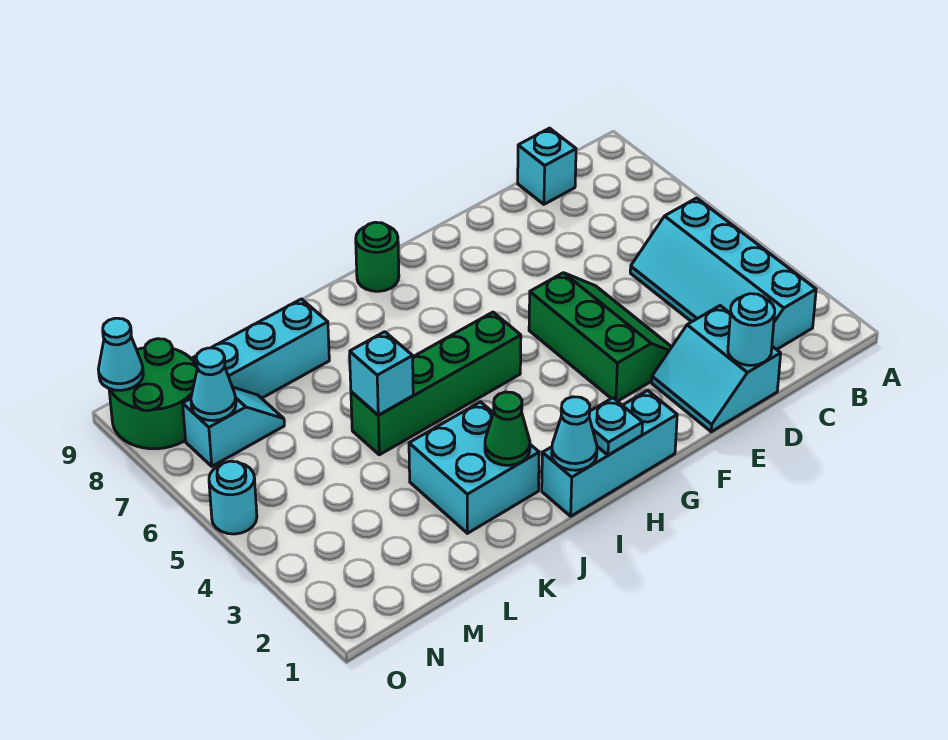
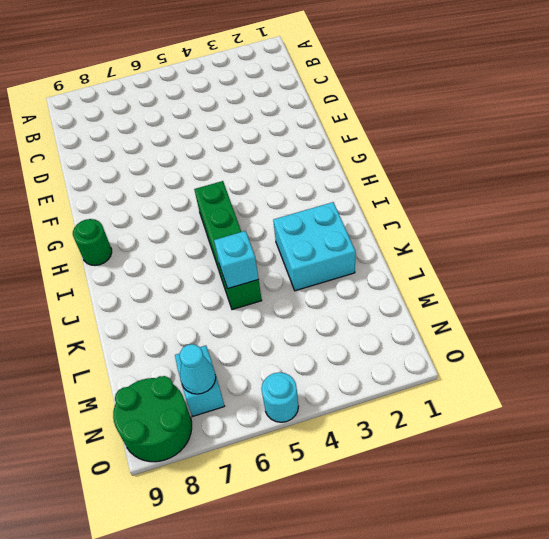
none -> cyan 2x4 slope [630,198,816,350]
none -> cyan 1x1 brick [518,128,576,204]
none -> cyan 2x2 slope [652,306,781,432]

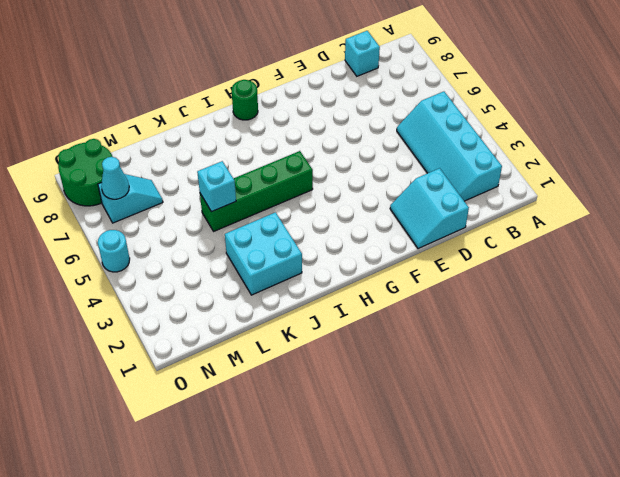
none -> green 2x3 slope [529,273,671,401]
none -> cyan 1x3 brick [542,390,677,516]
none -> cyan 1x3 brick [193,299,329,398]

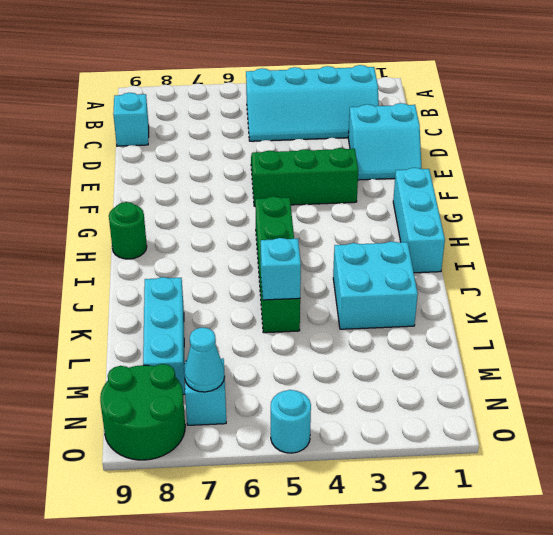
none -> cyan 1x1 round brick [728,294,775,365]
none -> cyan 1x1 plate [589,398,643,455]
none -> cyan 1x1 cone [552,397,597,470]

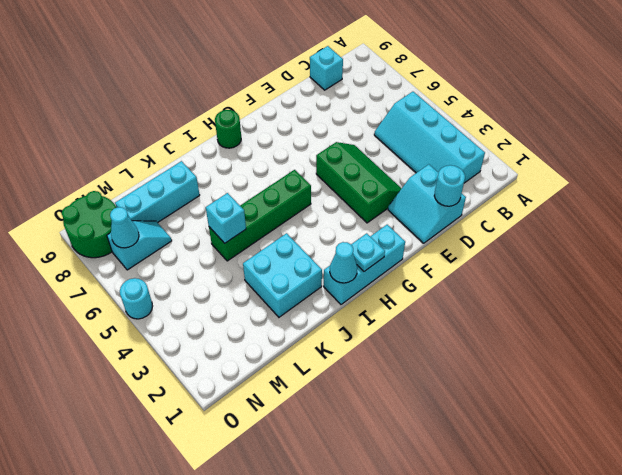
none -> green 1x1 cone [485,392,530,465]
none -> cyan 1x1 cone [98,318,143,390]

